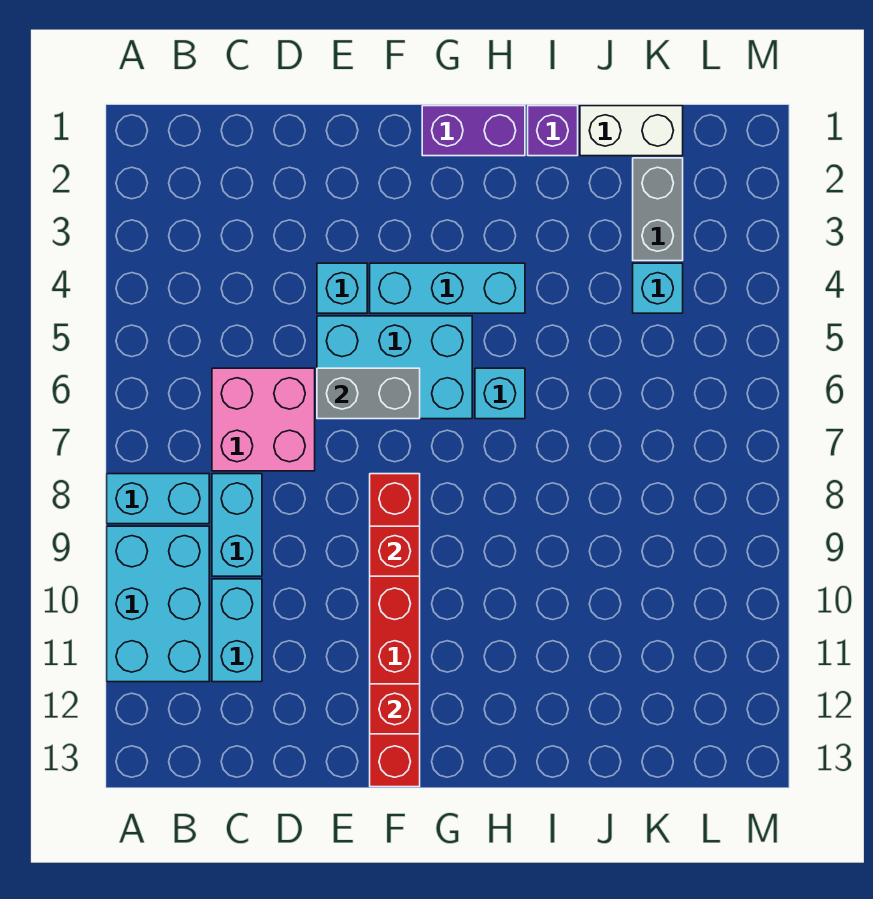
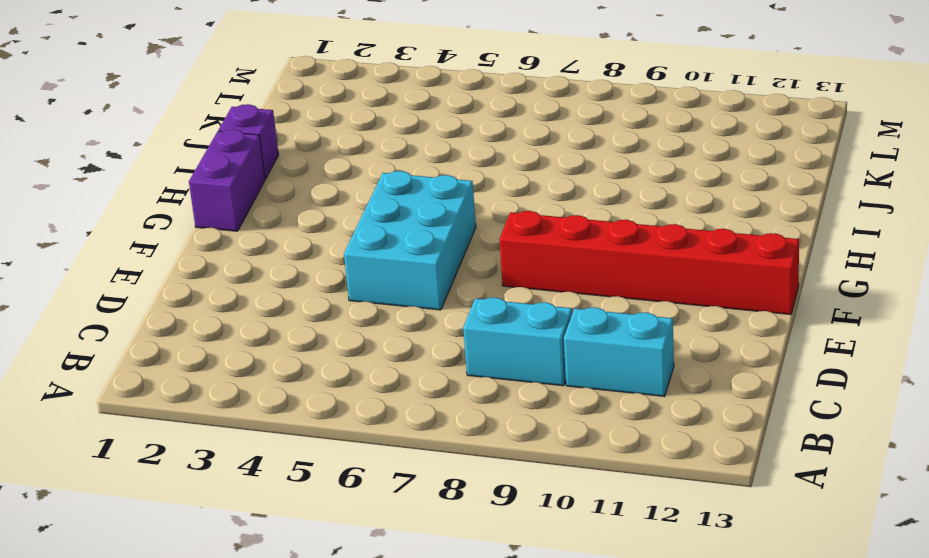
none -> cyan 1x2 brick [107,474,209,524]
none -> cyan 2x3 brick [107,526,209,682]
none -> pink 2x2 brick [212,368,315,471]

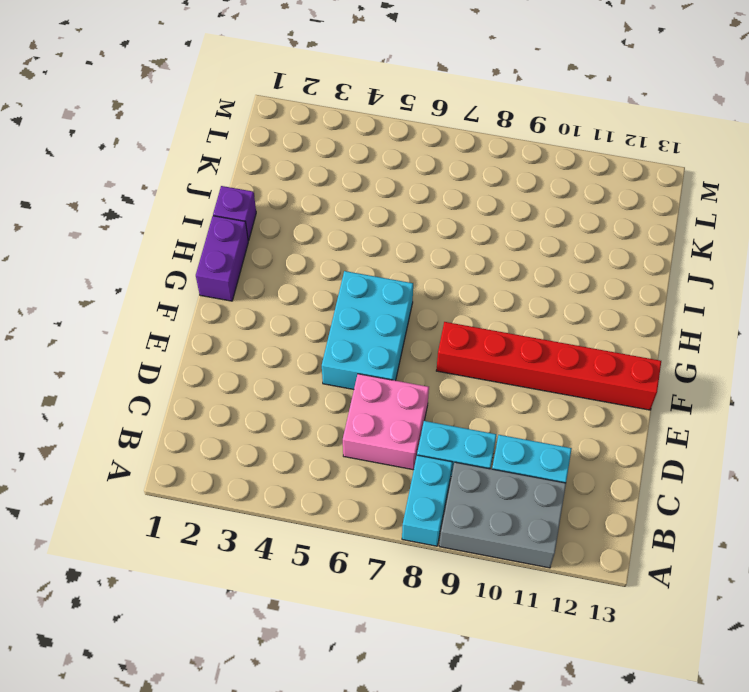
grey 2x3 brick [439,462,566,568] -> cyan 2x3 brick [107,526,209,682]
none -> cyan 1x1 brick [317,263,367,313]
none -> cyan 1x3 brick [370,263,525,313]
none -> cyan 1x1 brick [475,368,525,419]

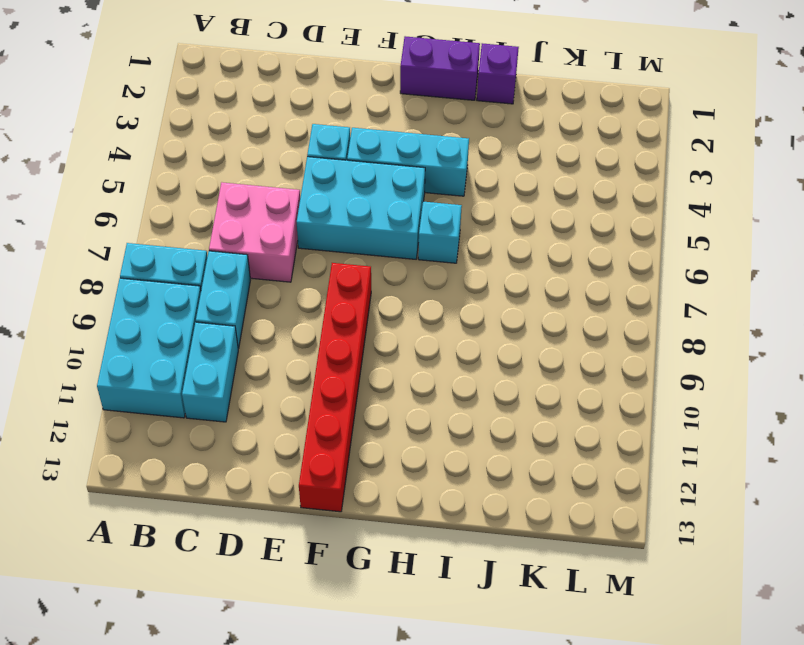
none -> white 1x2 brick [580,106,683,156]
none -> grey 1x2 brick [633,158,683,261]
none -> cyan 1x1 brick [633,263,683,313]

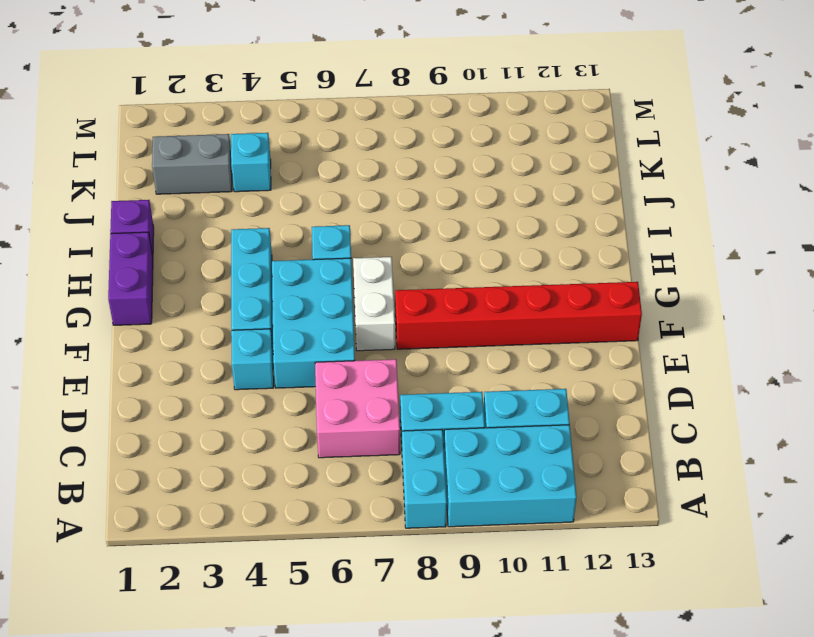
white 1x2 brick [353,257,395,351] -> white 1x2 brick moved to [580,106,683,156]
none -> grey 1x2 brick [317,368,420,419]
none -> red 1x1 brick [370,526,420,576]
none -> red 1x1 brick [370,684,420,734]

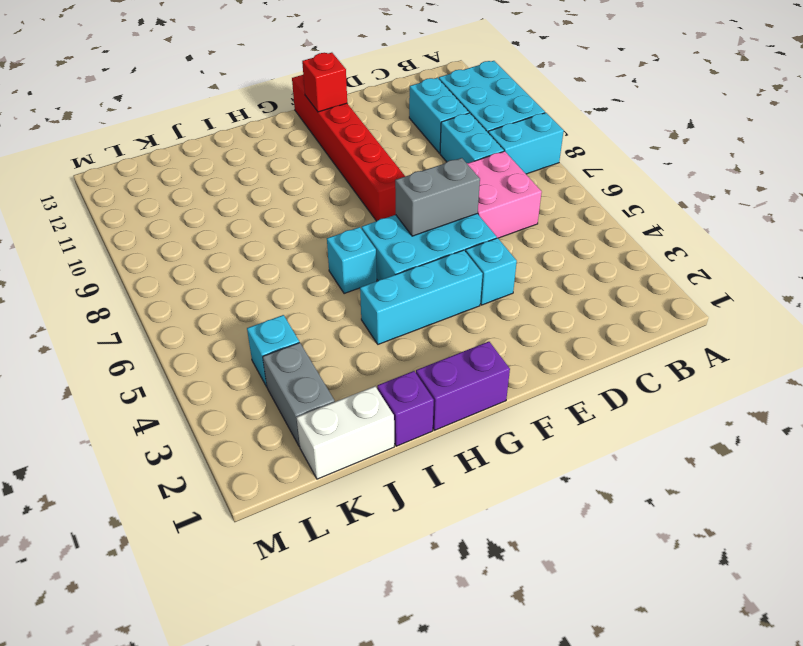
none -> red 1x1 brick [370,526,420,576]

